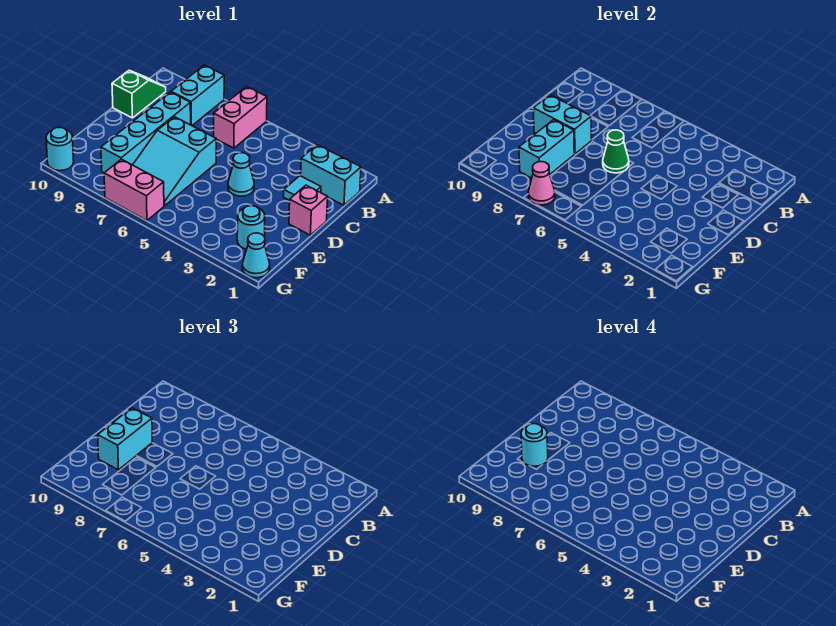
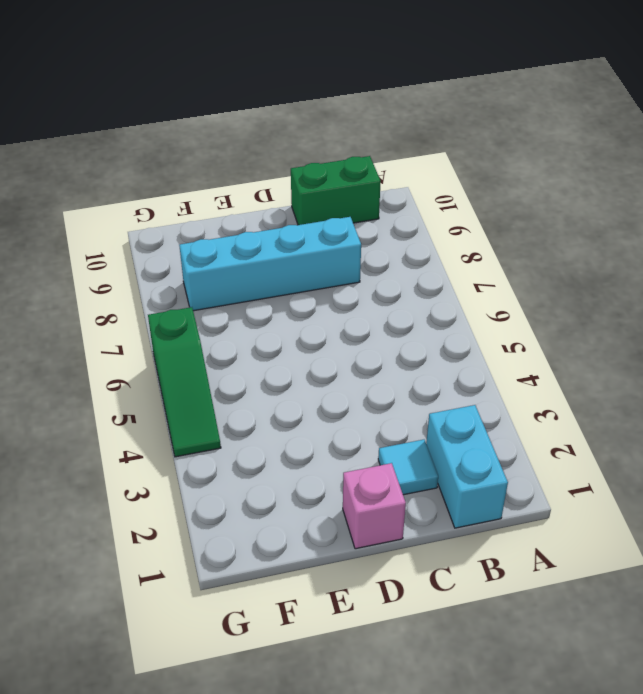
green 1x2 brick [291,156,381,225] -> green 1x2 slope [112,70,166,118]
green 1x3 slope [148,307,221,457] -> pink 1x2 brick [104,159,164,220]
none -> pink 1x2 brick [214,87,267,148]
none -> cyan 1x2 brick [171,65,224,126]
none -> cyan 1x1 cone [228,153,254,196]

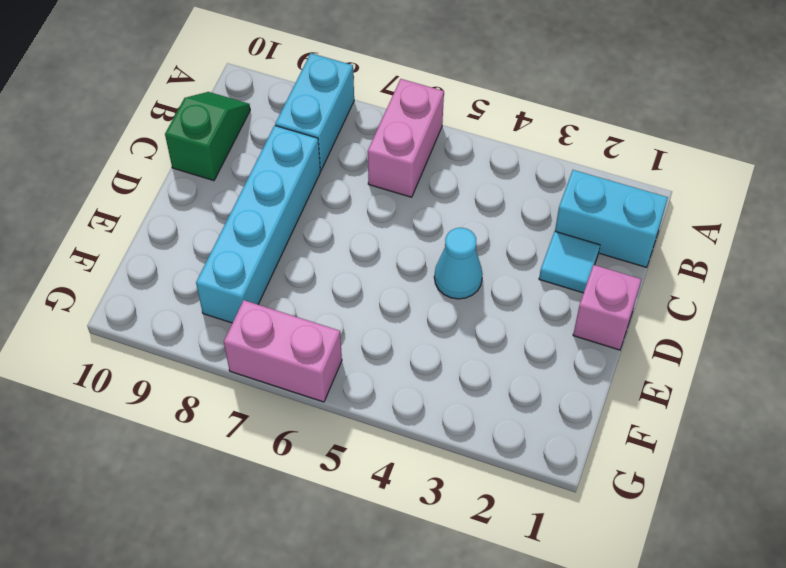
none -> cyan 2x3 slope [133,117,216,206]
none -> cyan 1x1 round brick [237,206,265,249]
none -> cyan 1x1 cone [242,233,270,278]

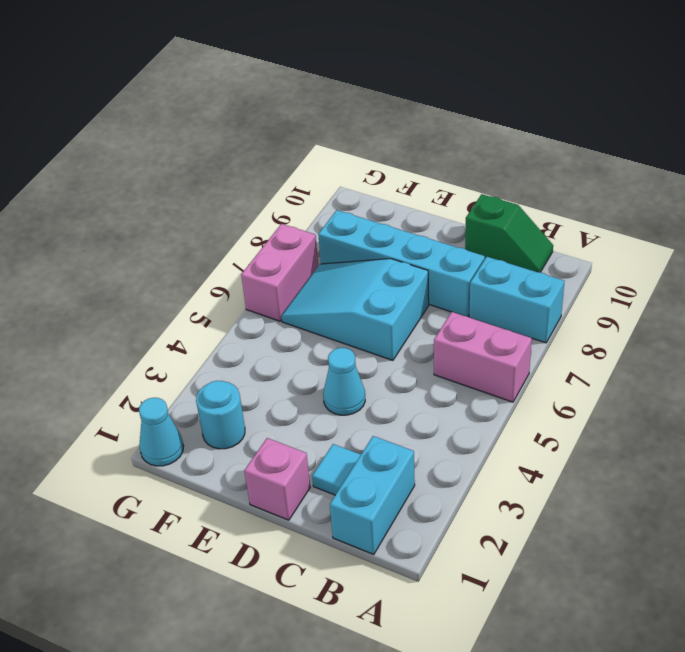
none -> cyan 1x1 round brick [46,127,74,171]
none -> green 1x1 cone [603,130,629,173]
none -> cyan 1x2 brick [533,95,592,154]

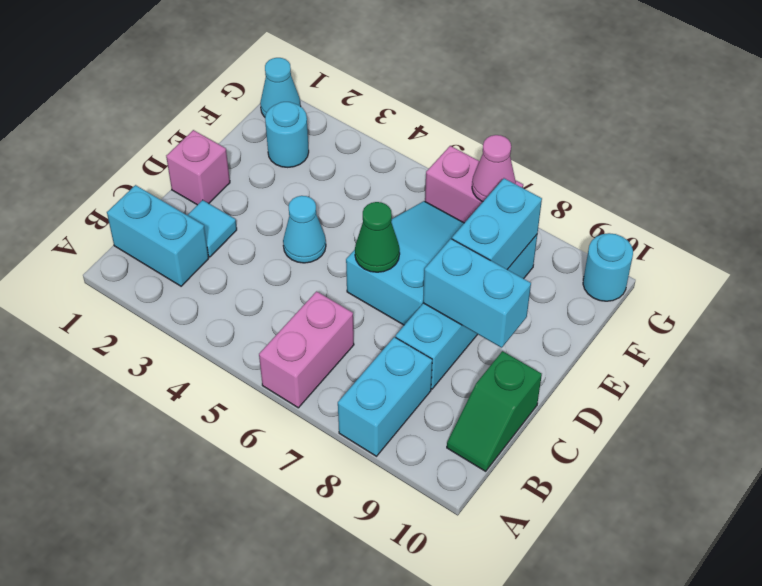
none -> cyan 1x2 brick [98,408,153,470]
none -> cyan 1x1 round brick [521,424,548,466]

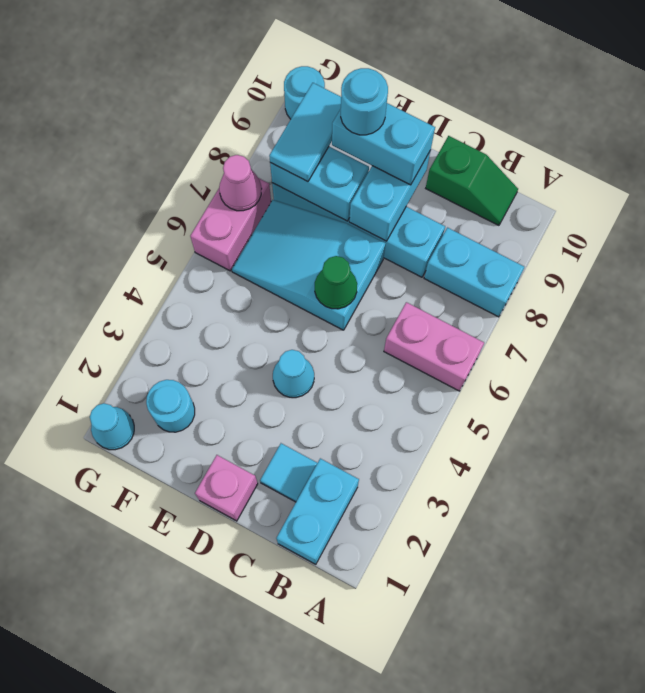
cyan 1x2 tile [269,83,341,182] -> none

